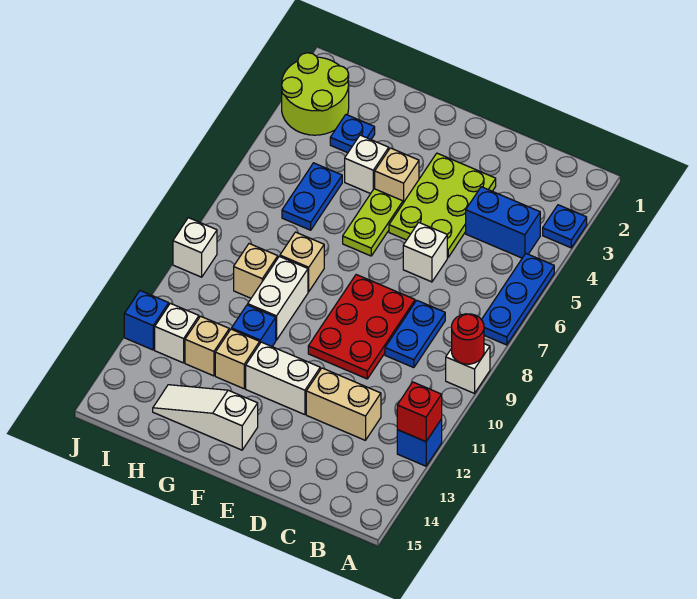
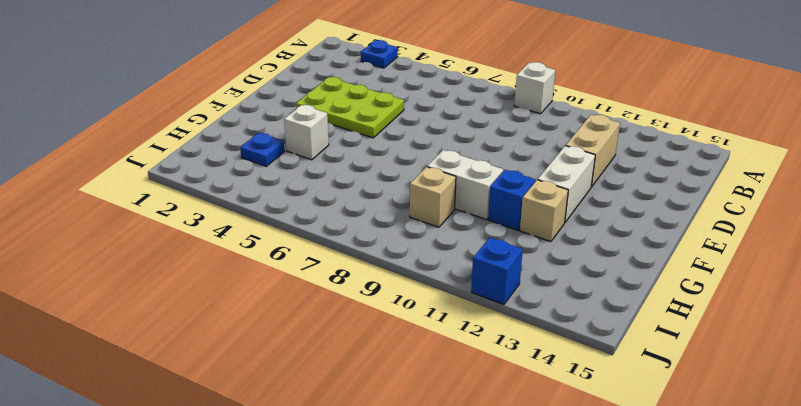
none -> blue 1x3 plate [481,254,554,345]
none -> blue 1x1 brick [397,419,442,466]
none -> blue 1x2 brick [466,187,540,258]

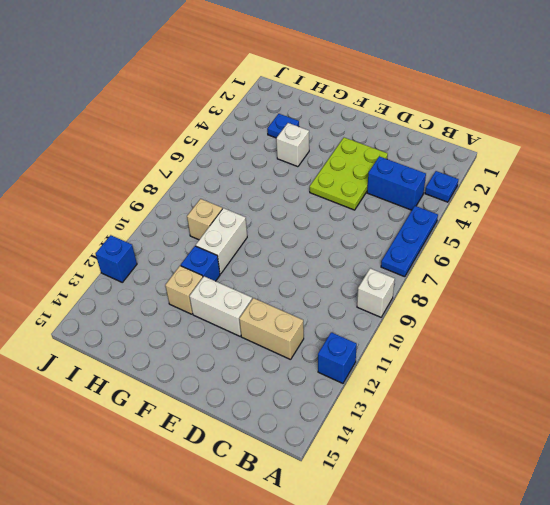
none -> blue 1x2 plate [385,300,445,368]
none -> white 1x1 brick [403,222,447,282]
none -> red 2x3 plate [308,275,415,379]

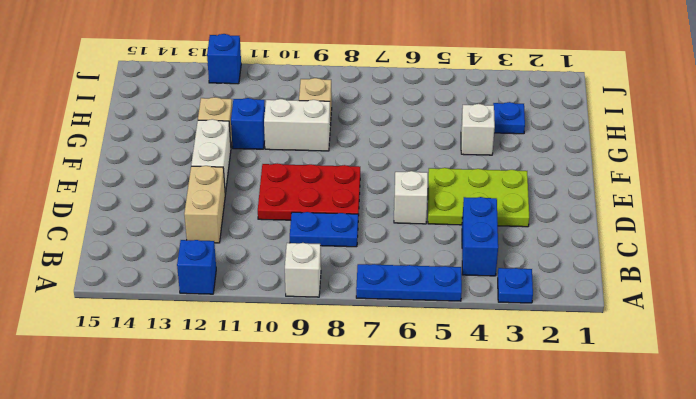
none -> tan 1x1 brick [375,148,419,203]
none -> lime 1x2 plate [343,189,403,256]
none -> white 1x3 slope [153,385,258,450]

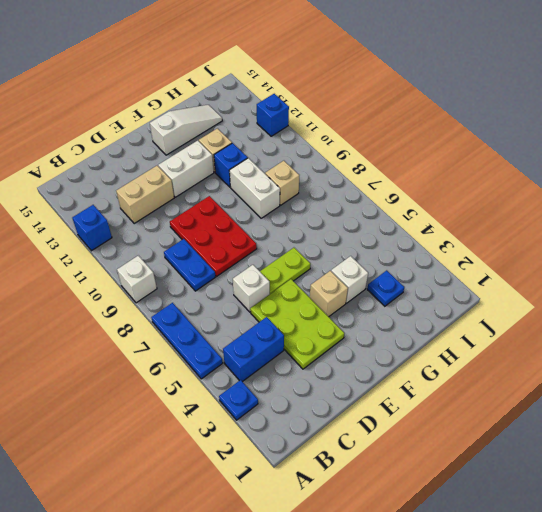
lime 1x2 plate [260,248,310,294] -> lime 1x2 plate turned to [343,189,403,256]
none -> tan 1x1 brick [280,232,324,292]
none -> blue 1x2 plate [282,163,342,230]
none -> tan 1x1 brick [185,316,229,376]

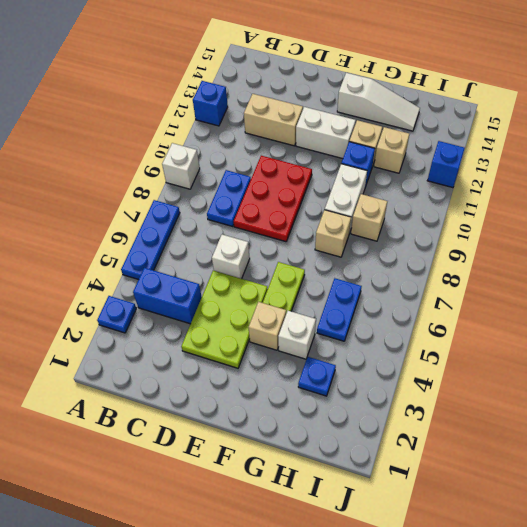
none -> lime 2x2 round brick [282,53,349,135]
none -> white 1x1 brick [155,303,199,363]
none -> white 1x1 brick [173,218,217,277]

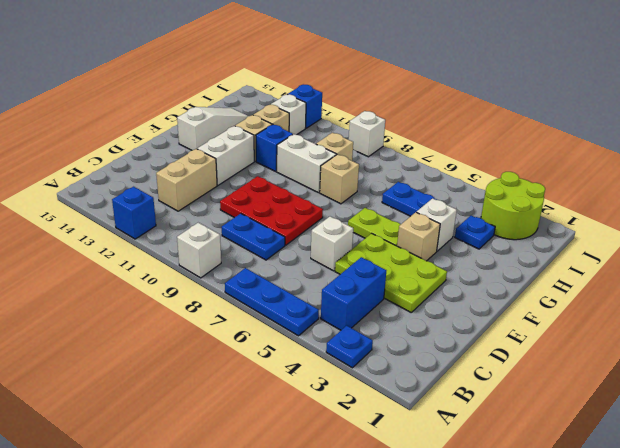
none -> red 1x1 round brick [452,314,484,364]
none -> red 1x1 brick [397,382,442,442]

